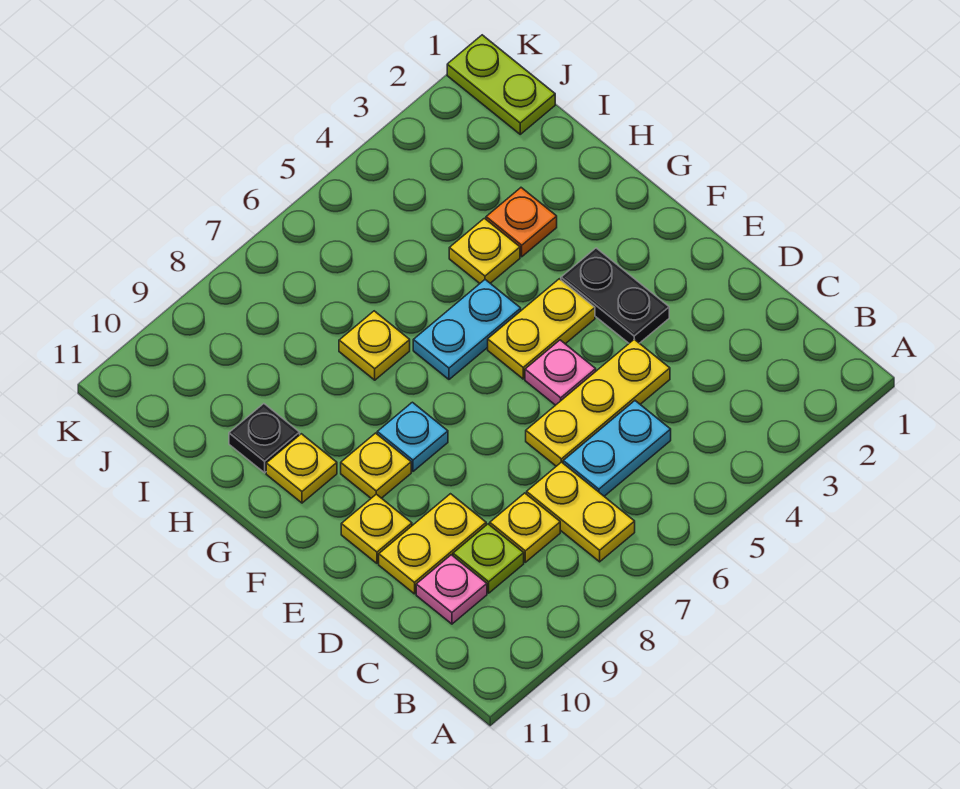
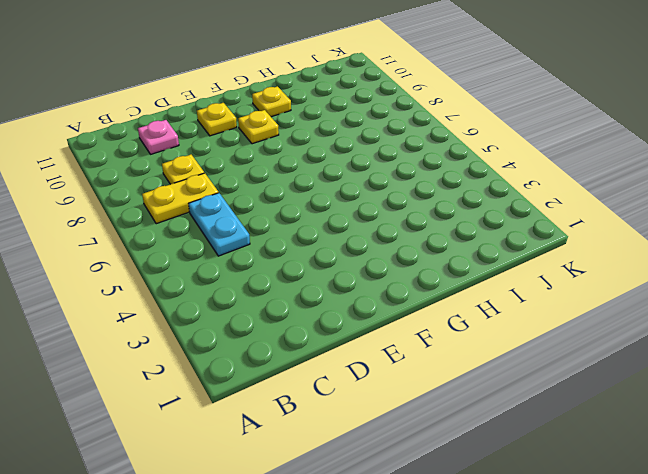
none -> lime 1x1 plate [453,524,524,593]
none -> yellow 1x3 plate [526,339,670,466]
none -> yellow 1x2 plate [379,494,486,594]

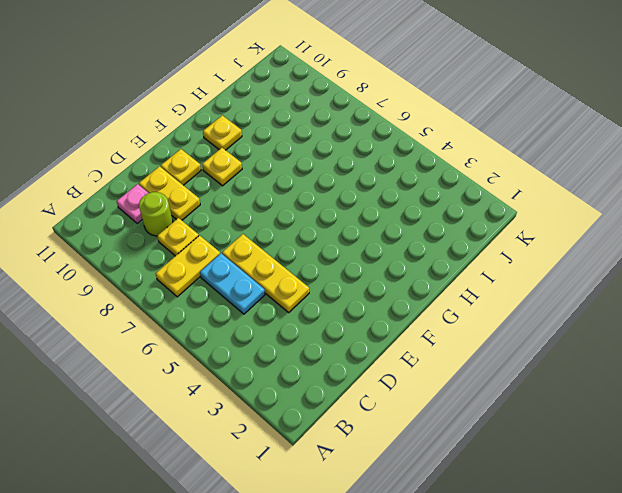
lime 1x1 round brick [139,192,173,236] -> lime 1x1 plate [453,524,524,593]
none -> black 1x2 plate [561,248,669,343]
none -> pink 1x1 plate [525,340,596,405]
none -> yellow 1x2 plate [488,279,595,379]

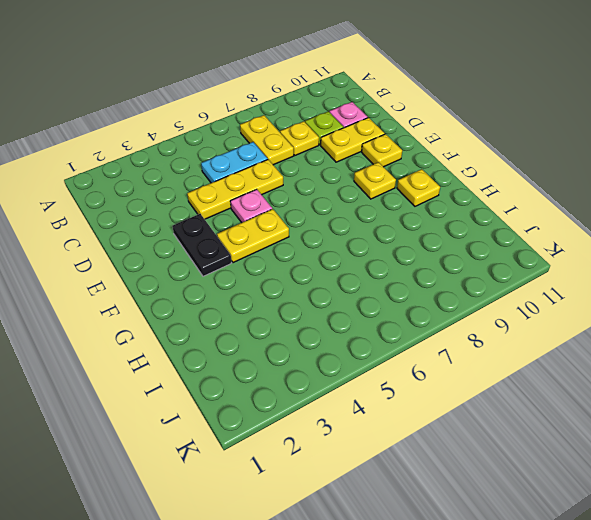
none -> cyan 1x1 plate [377,402,448,471]
none -> cyan 1x2 plate [413,280,521,379]
none -> orange 1x1 plate [486,188,557,257]

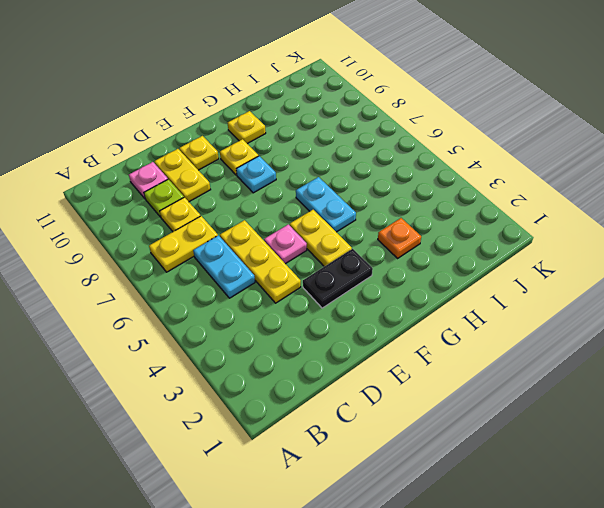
none -> yellow 1x1 plate [449,218,520,283]
none -> yellow 1x1 plate [339,311,410,380]
none -> black 1x1 plate [229,404,300,473]

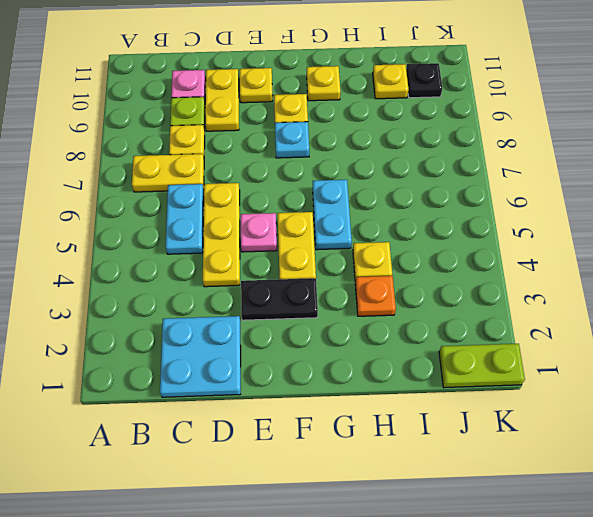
cyan 2x2 plate [160,316,241,397] -> none
yellow 1x1 plate [373,64,409,99] -> yellow 1x1 plate moved to [339,311,410,380]
black 1x1 plate [406,63,442,98] -> black 1x1 plate moved to [229,404,300,473]

